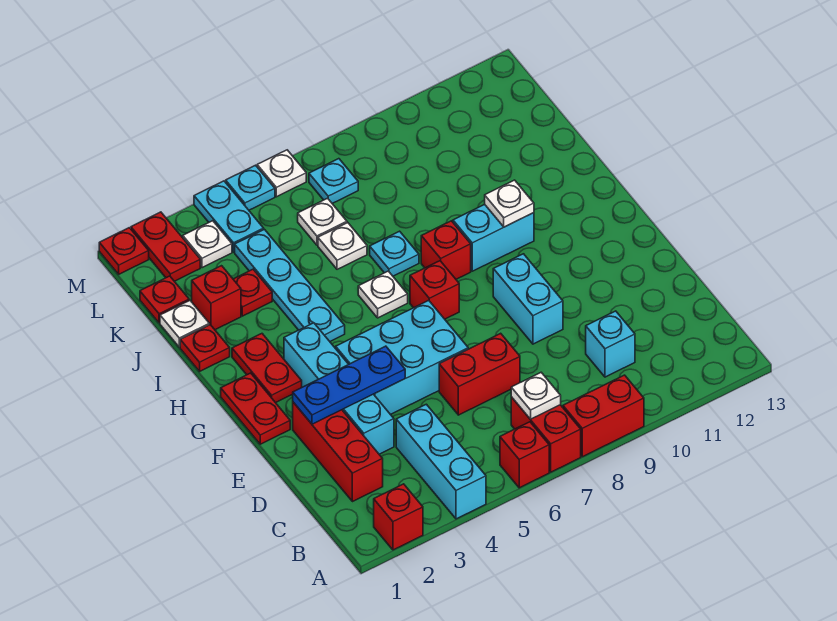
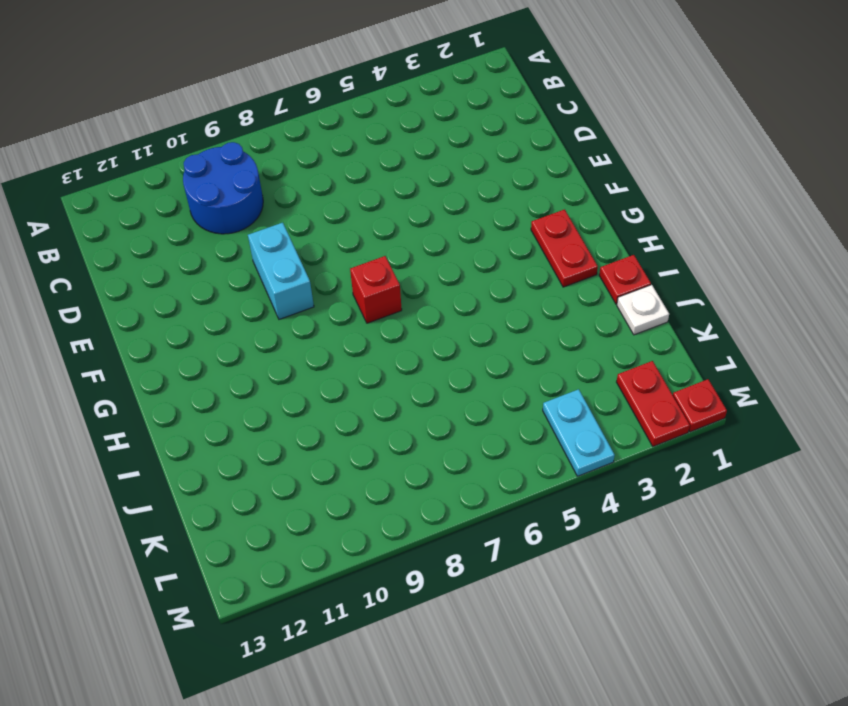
blue 2x2 round brick [183,142,263,234] -> cyan 1x1 brick [586,311,635,377]
none -> red 1x1 brick [374,484,423,550]
none -> cyan 1x3 brick [396,404,486,519]
none -> red 1x1 brick [500,422,549,488]
none -> red 1x2 brick [511,397,581,472]

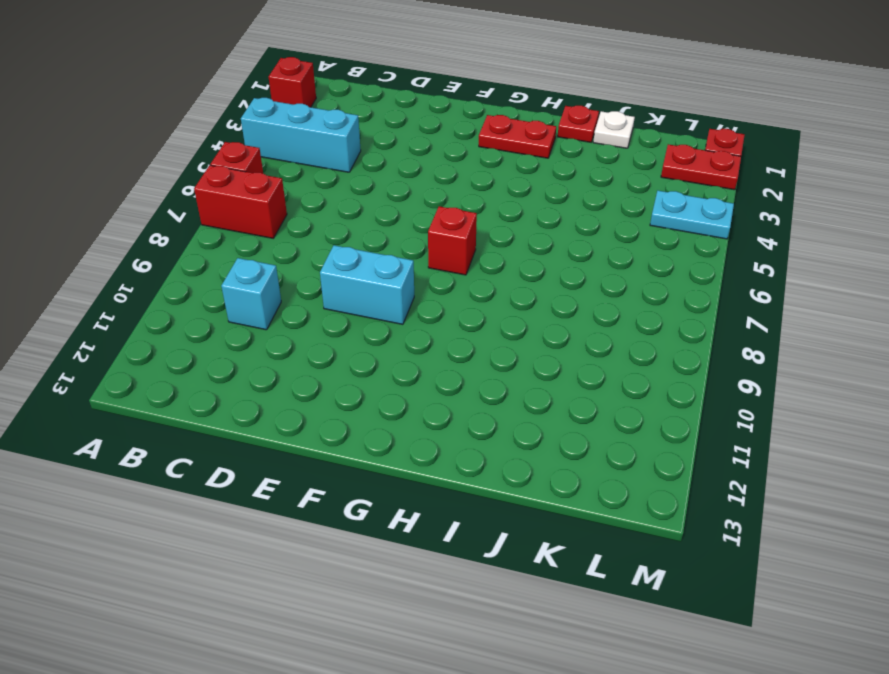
none -> red 1x2 brick [563,375,644,457]
none -> red 1x3 brick [293,402,383,502]
none -> cyan 1x4 brick [284,323,394,454]
none -> red 1x2 brick [439,333,520,415]

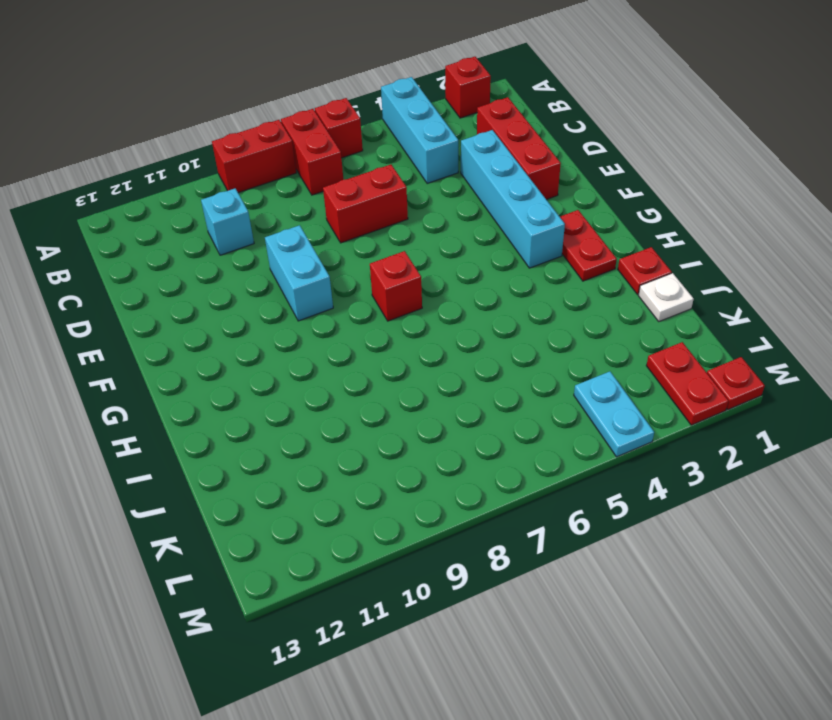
none -> cyan 2x3 brick [336,300,468,415]
none -> red 1x2 plate [221,373,290,444]
none -> cyan 1x4 plate [235,229,345,341]
none -> white 1x1 plate [358,271,408,318]

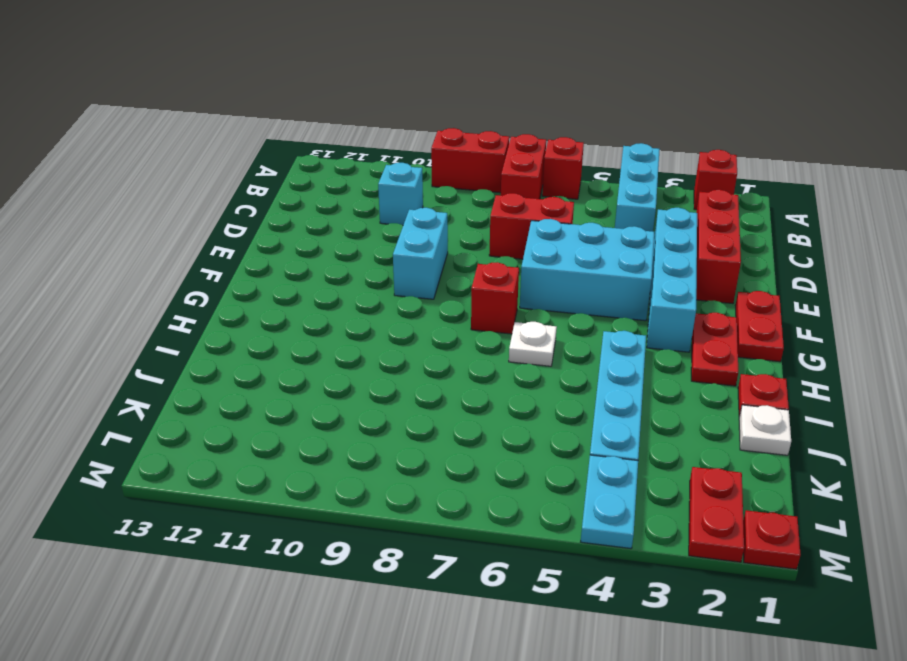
none -> red 1x1 brick [421,221,471,279]
none -> cyan 1x2 brick [453,204,534,271]
none -> cyan 1x1 plate [370,231,419,276]
none -> red 1x1 brick [192,266,241,330]

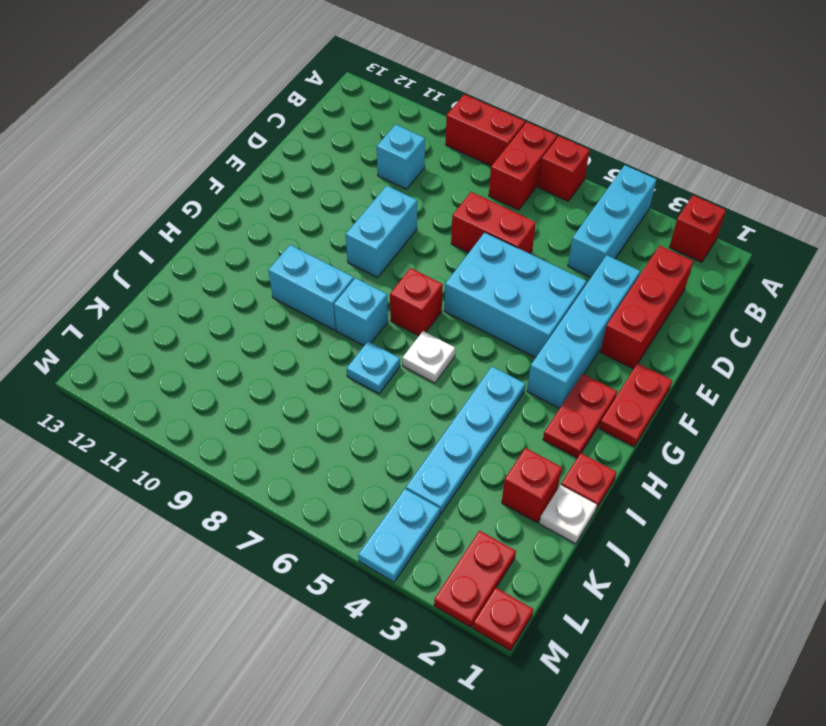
cyan 1x1 brick [334,278,388,346] -> red 1x1 brick [421,221,471,279]
none -> red 1x1 plate [233,269,272,316]
none -> white 1x1 plate [318,223,367,269]
none -> red 1x1 plate [140,276,189,323]
none -> white 1x1 plate [298,198,347,245]

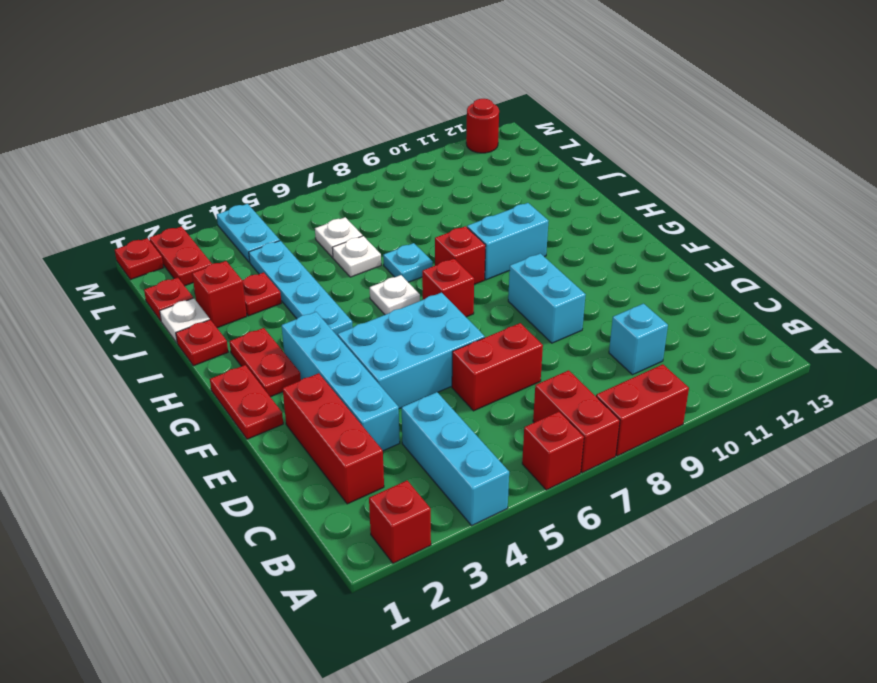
red 1x1 round brick [466,99,499,153] -> none
none -> white 1x1 plate [183,221,232,268]
none -> cyan 1x1 plate [309,159,358,203]
none -> cyan 1x1 plate [226,165,275,210]
none -> white 1x1 plate [257,150,306,197]

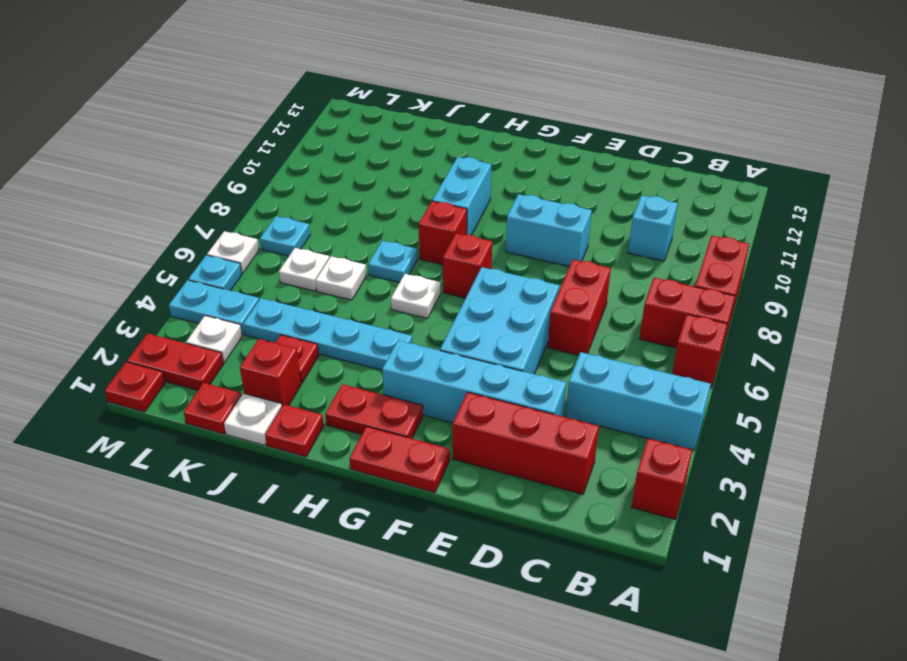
none -> white 1x1 plate [511,373,561,419]
none -> blue 1x3 plate [293,346,405,424]
none -> white 1x1 plate [485,180,534,227]

